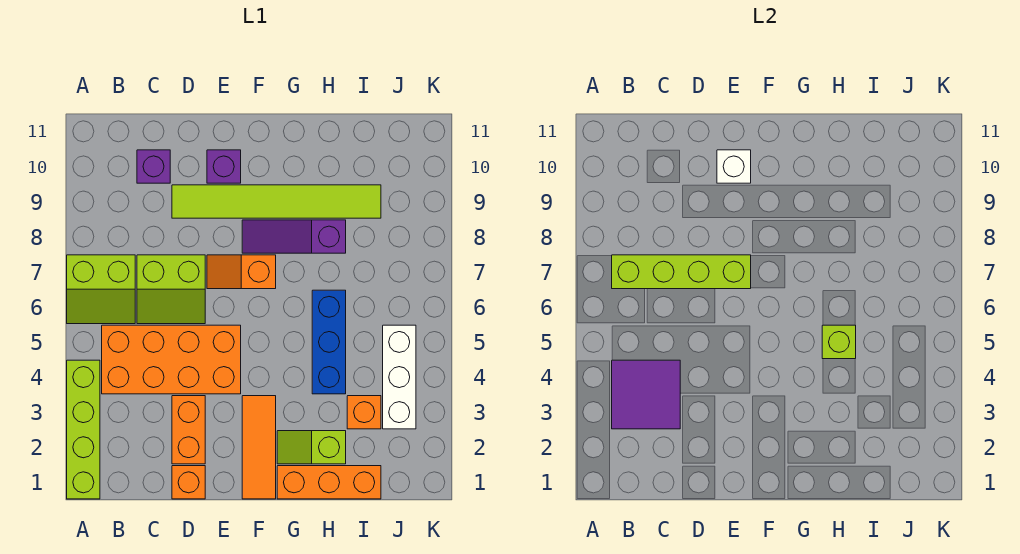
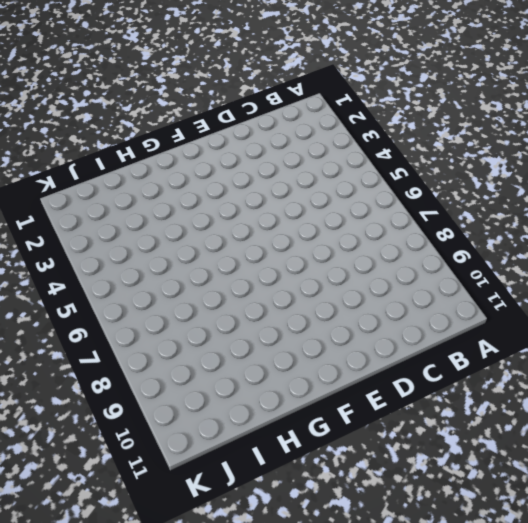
none -> lime 1x4 brick [67,360,100,499]
none -> lime 2x2 slope [67,255,135,324]
none -> orange 2x4 brick [102,325,241,394]

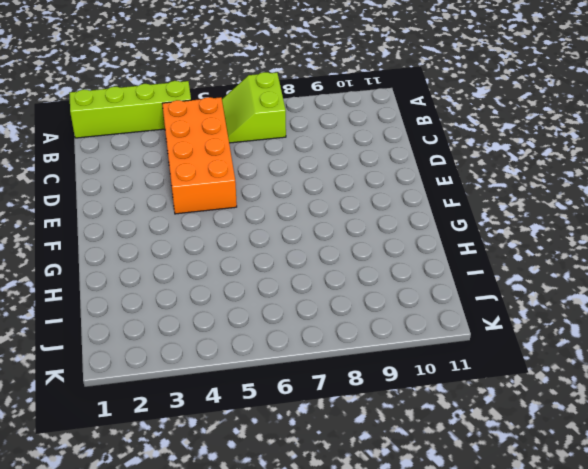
none -> lime 2x2 slope [137,255,205,324]
none -> purple 1x1 brick [137,150,170,183]
none -> orange 1x1 brick [172,466,205,499]

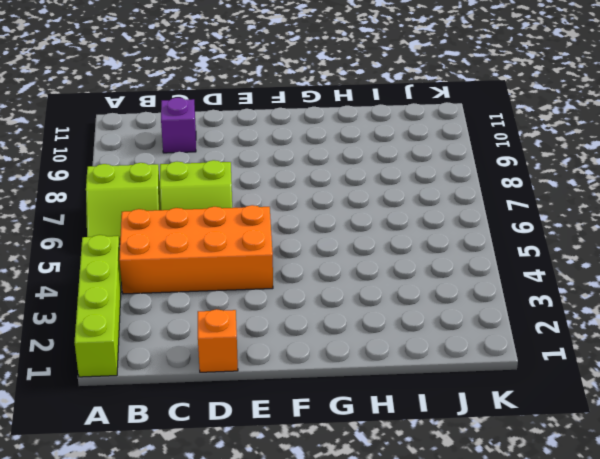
none -> orange 1x2 brick [172,396,205,464]
none -> lime 1x6 tile [172,185,381,218]
none -> orange 1x2 slope [207,255,276,289]

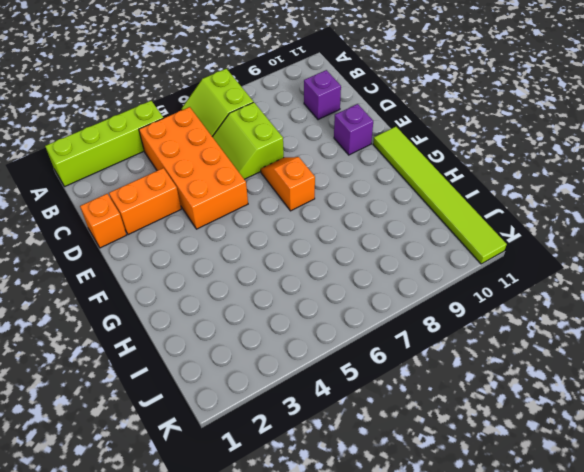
lime 1x6 tile [373,127,507,264] -> lime 1x6 tile moved to [172,185,381,218]
none -> orange 1x3 tile [242,396,276,499]
none -> purple 1x3 slope [242,220,346,253]
none -> orange 1x3 brick [277,466,381,499]

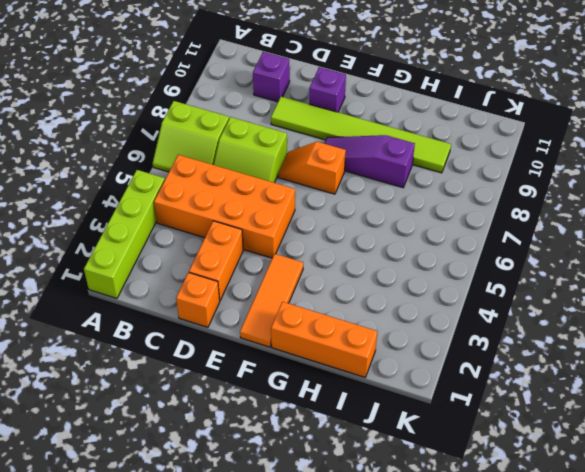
none -> lime 1x2 slope [277,431,346,464]
none -> blue 1x3 brick [312,290,346,394]
none -> orange 1x1 brick [347,396,381,429]

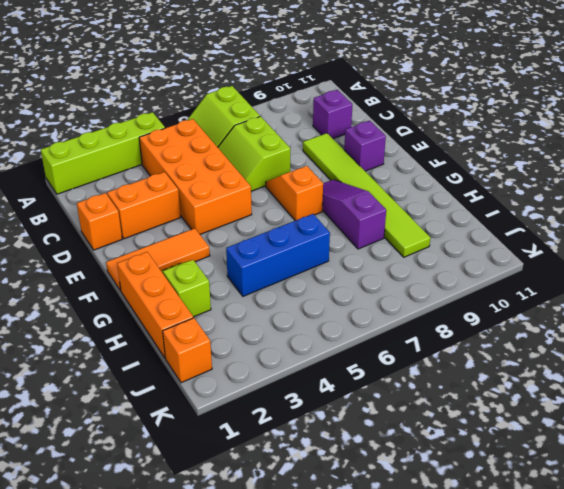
orange 1x1 brick [163,318,212,383] -> orange 1x1 brick moved to [347,396,381,429]
none -> white 1x3 brick [383,325,416,429]
none -> purple 2x2 tile [612,360,680,429]
none -> lime 1x4 brick [612,255,751,289]

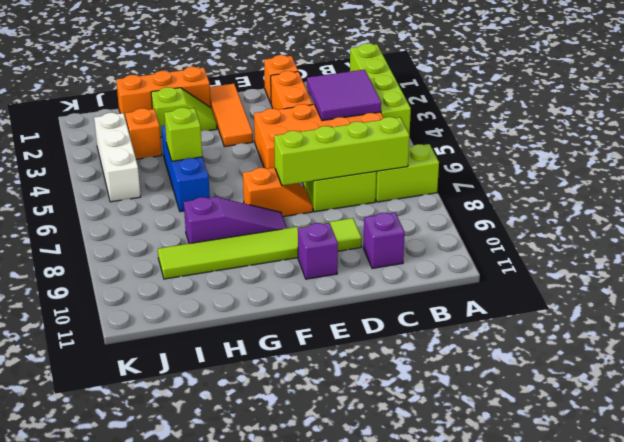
none -> white 1x1 brick [717,150,751,183]

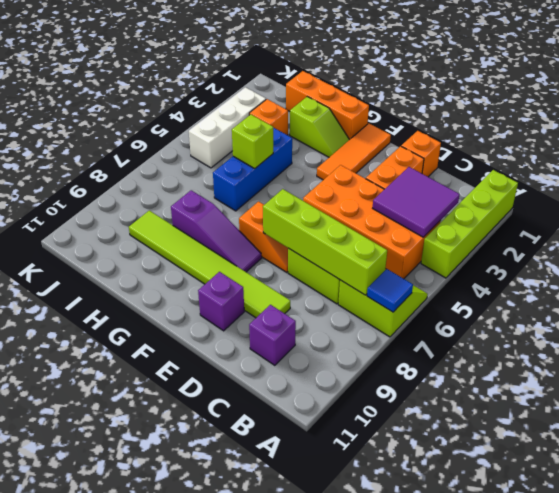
blue 1x1 tile [367,269,413,312] -> none
none -> white 1x1 brick [717,150,751,183]

